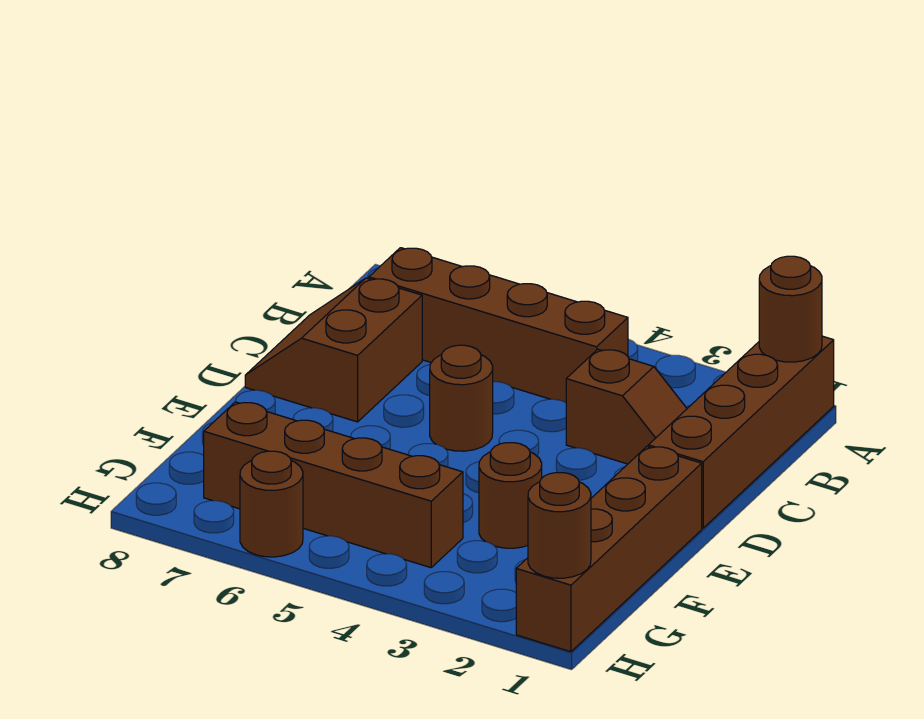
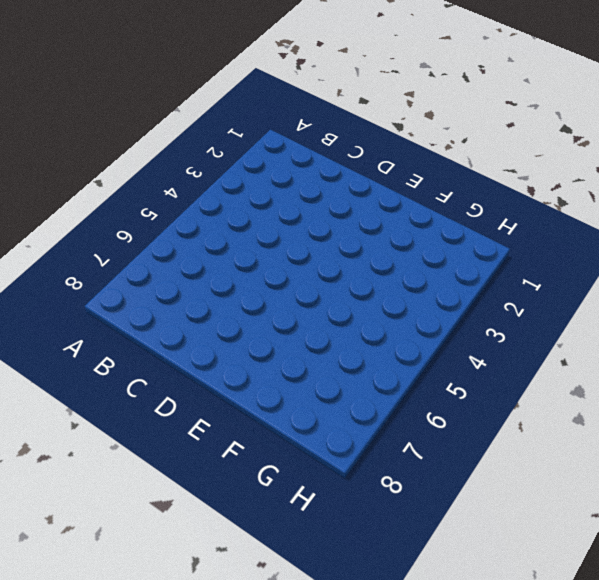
none -> brown 1x4 brick [648,336,834,528]
none -> brown 1x4 brick [369,248,628,402]

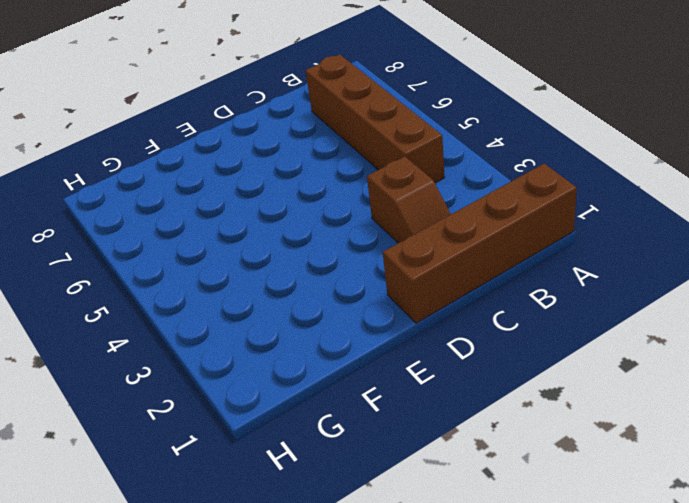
none -> brown 2x2 slope [245,278,422,422]
none -> brown 1x1 round brick [430,345,493,451]

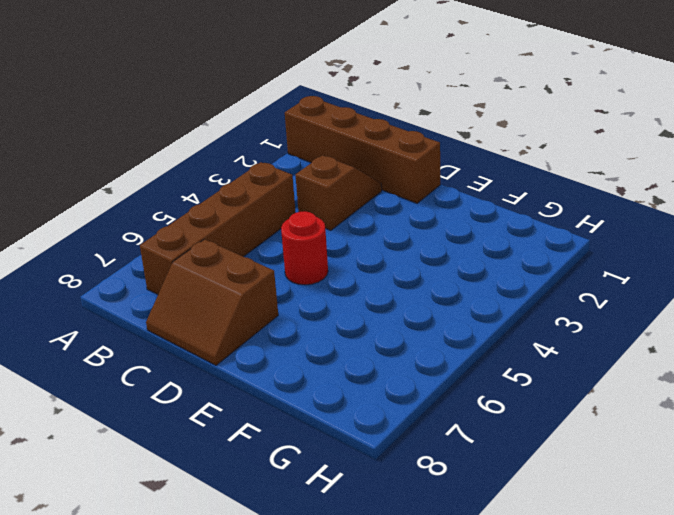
red 1x1 round brick [281,211,328,285] -> brown 1x1 round brick [430,345,493,451]
none -> brown 1x4 brick [516,447,702,652]
none -> brown 1x1 round brick [479,443,542,548]

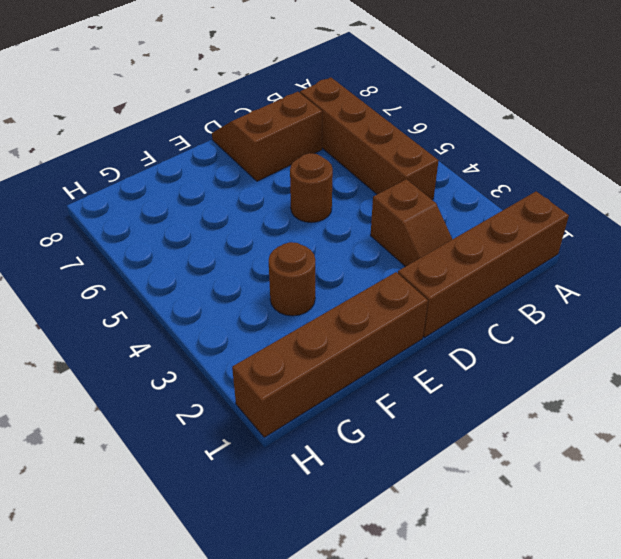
none -> brown 1x4 brick [204,402,463,568]
none -> brown 1x1 round brick [240,451,303,557]

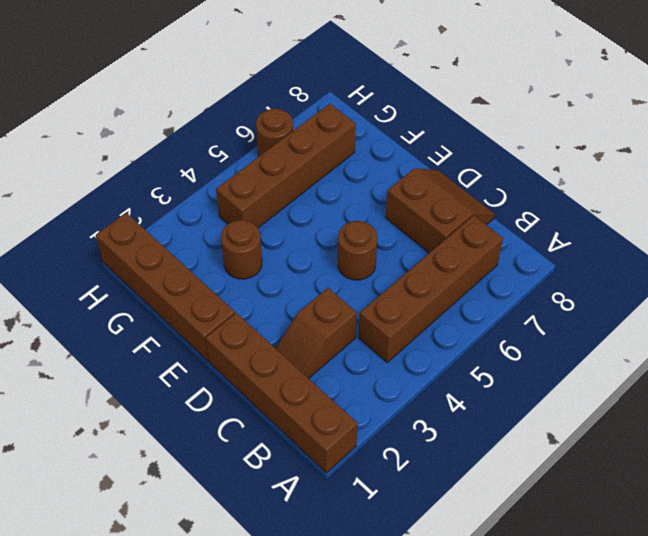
none -> brown 1x1 round brick [759,256,822,362]
none -> brown 1x1 round brick [528,473,591,578]

